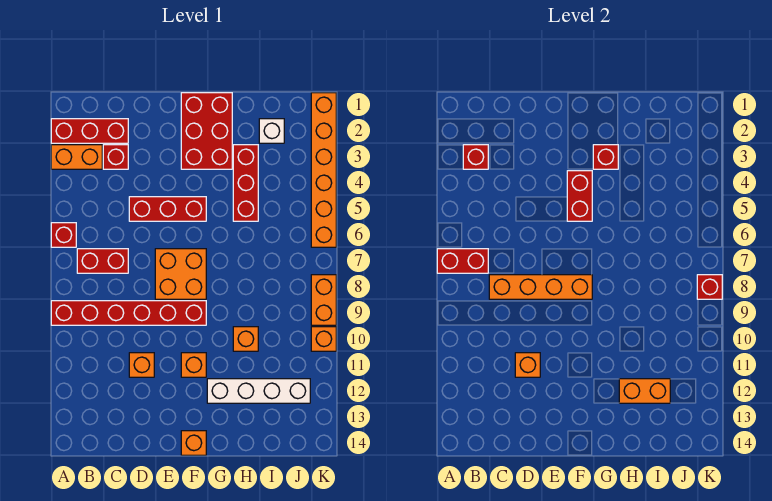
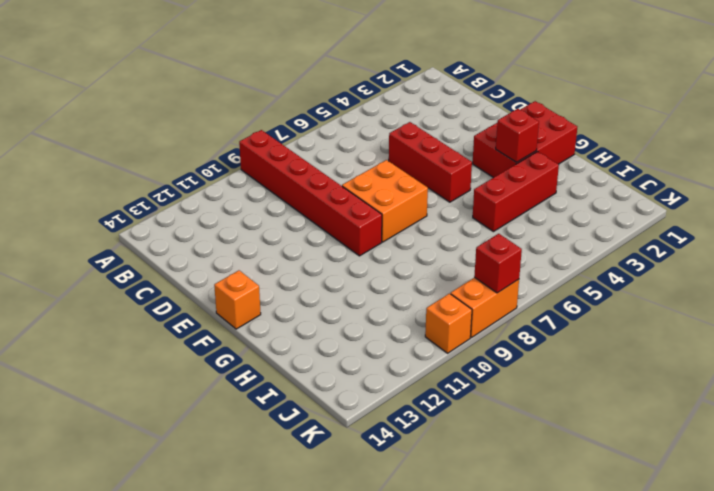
none -> red 1x3 brick [51,119,128,143]
none -> orange 1x2 brick [51,145,102,169]
none -> red 1x1 brick [51,223,76,247]

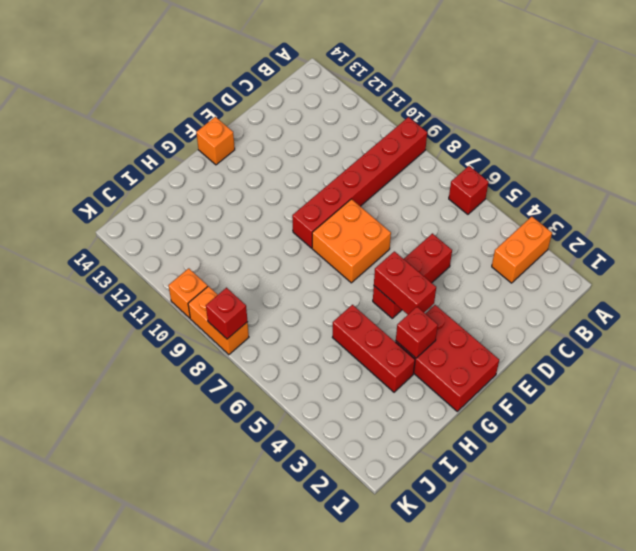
none -> red 1x3 brick [51,119,128,143]
none -> red 1x2 brick [77,249,128,273]
none -> red 1x1 brick [103,145,128,169]

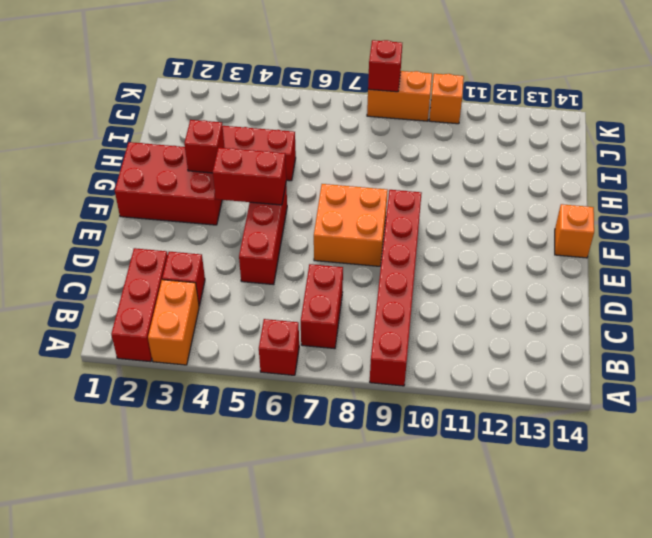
none -> orange 1x1 brick [129,353,154,377]
none -> orange 1x1 brick [181,353,206,377]
none -> white 1x4 brick [207,379,310,403]

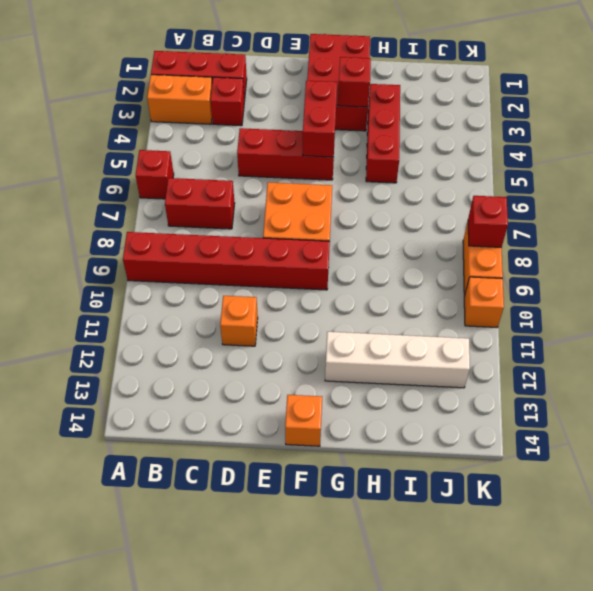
none -> orange 1x1 brick [181,353,206,377]
none -> orange 1x1 brick [233,327,258,351]
none -> white 1x1 brick [259,119,284,143]

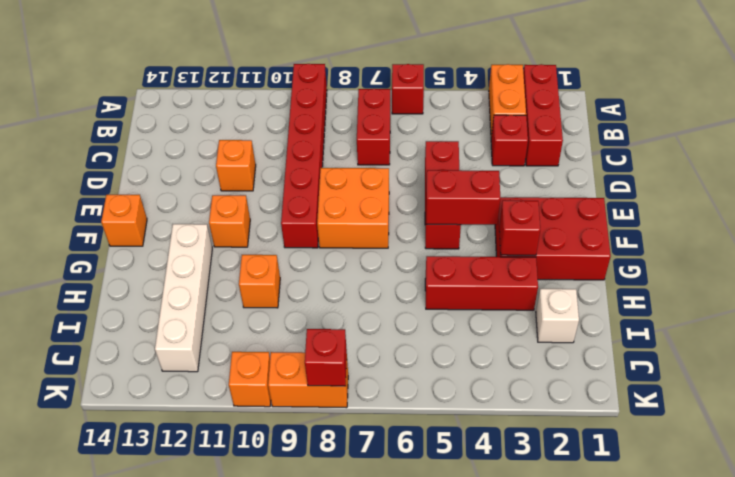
none -> orange 1x6 brick [311,93,336,247]
none -> red 1x2 brick [437,249,488,273]
none -> red 1x1 brick [463,145,488,169]

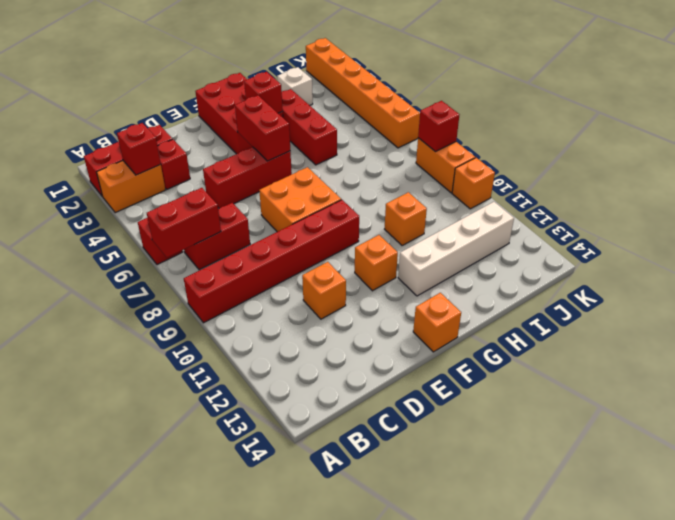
none -> orange 1x4 brick [489,275,592,299]
none -> orange 1x1 brick [515,353,540,377]
none -> orange 1x2 brick [619,379,670,403]

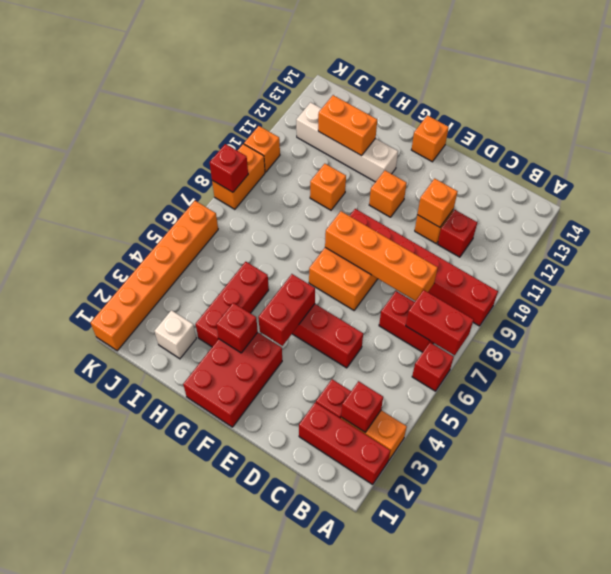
red 1x1 brick [438,210,477,257] -> none

